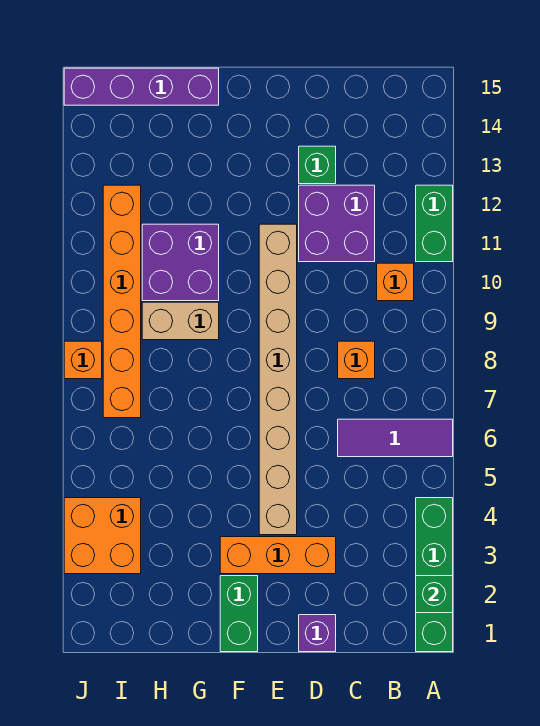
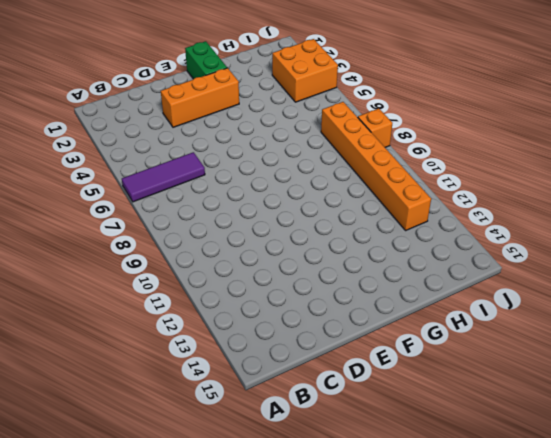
none -> green 1x4 brick [416,498,453,652]
none -> green 1x2 brick [416,185,453,262]
none -> orange 1x1 brick [377,263,414,301]

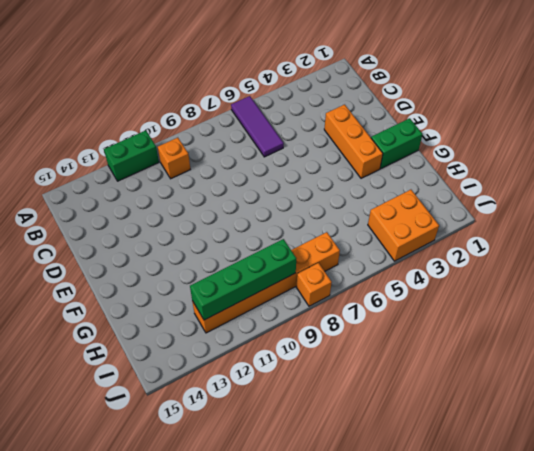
green 1x4 brick [190,239,296,320] -> green 1x4 brick moved to [416,498,453,652]
none -> orange 1x1 brick [338,341,375,379]
none -> purple 2x2 brick [299,185,375,262]
none -> purple 1x1 brick [299,615,336,652]

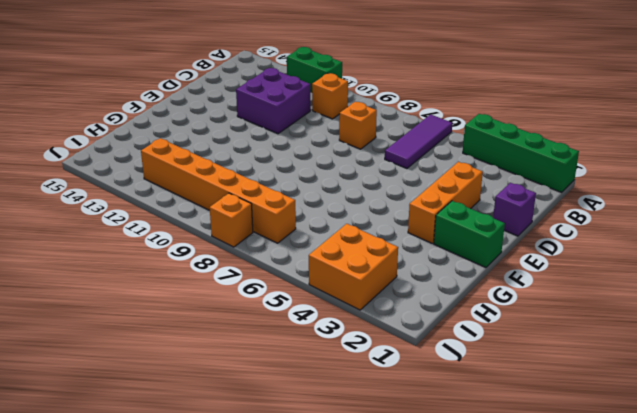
none -> green 1x1 brick [299,146,336,184]
none -> tan 1x8 brick [259,224,297,535]
none -> tan 1x2 brick [142,302,219,340]

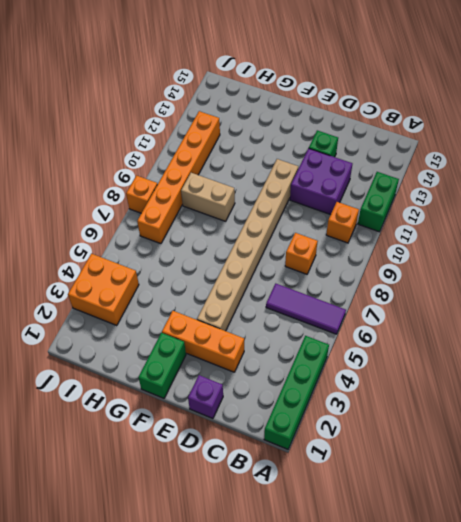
none -> purple 2x2 brick [142,224,219,301]
none -> purple 1x4 brick [64,68,219,105]
none -> green 1x1 brick [416,576,453,613]

